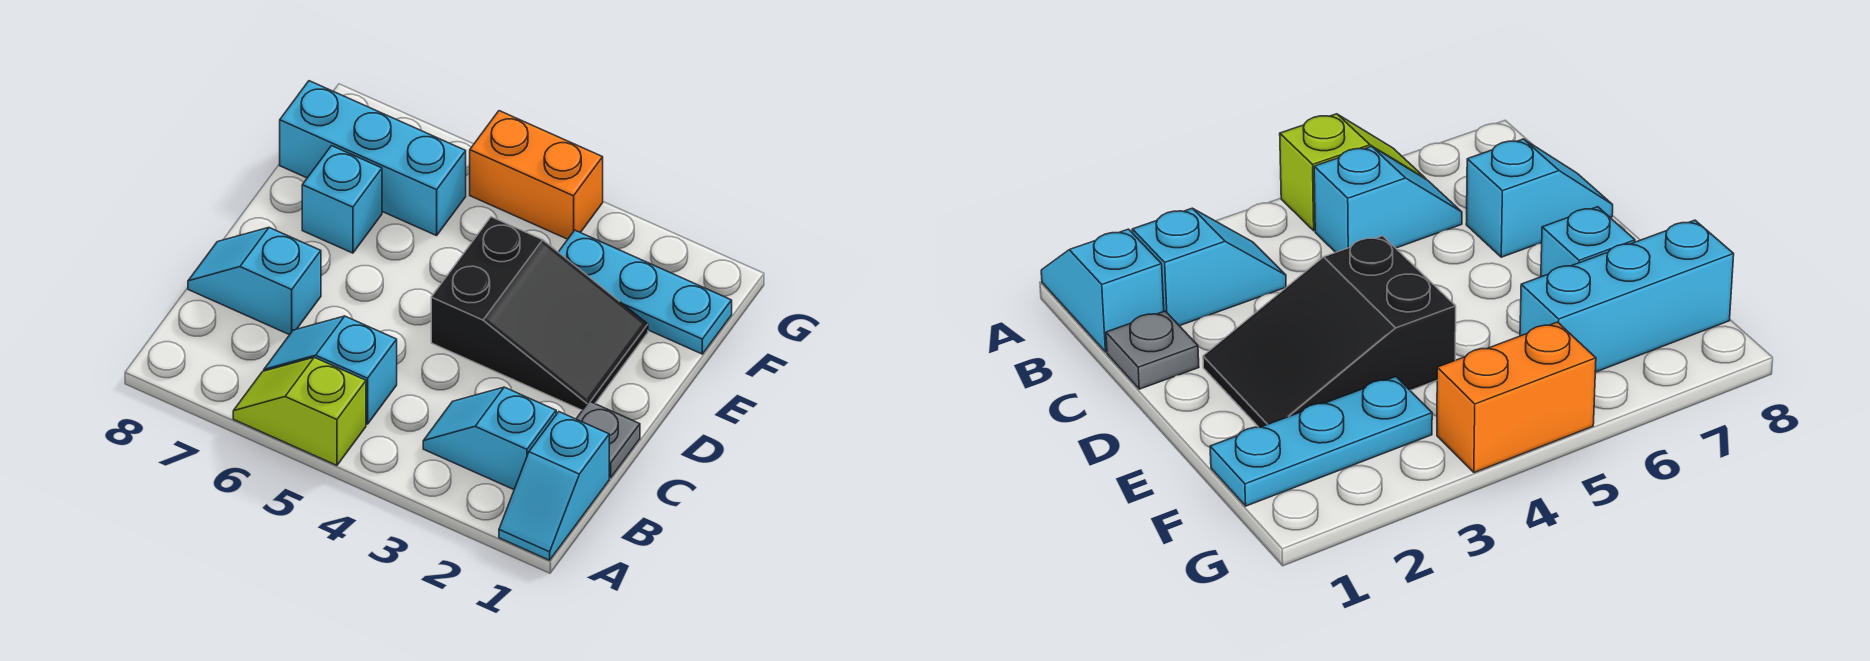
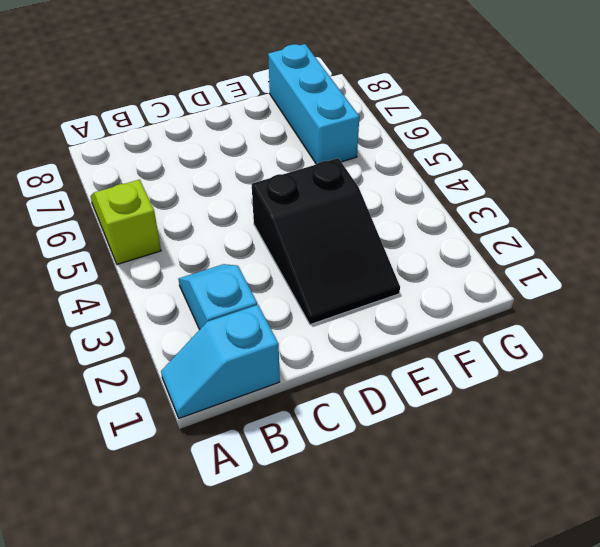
none -> cyan 1x2 slope [264,316,397,424]
none -> grey 1x1 plate [576,401,640,478]

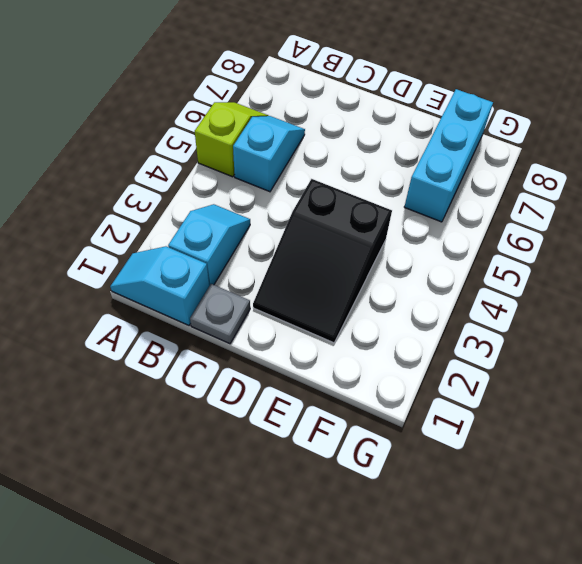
none -> cyan 1x2 slope [188,228,321,335]
none -> cyan 1x1 brick [302,146,382,253]

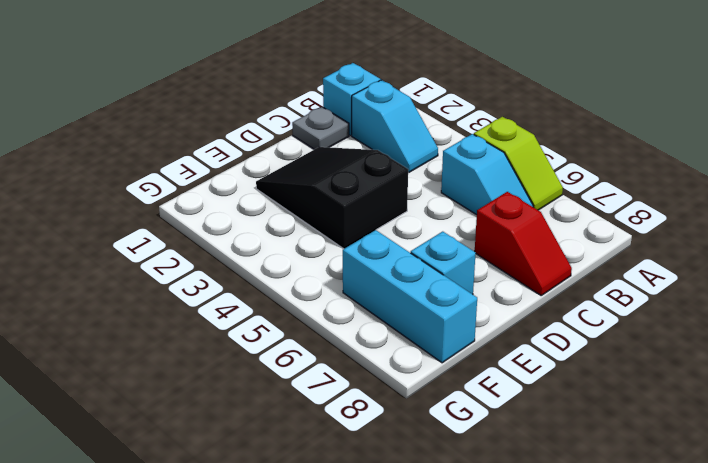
red 1x2 slope [475,192,572,295] -> cyan 1x2 slope [188,228,321,335]
none -> cyan 1x3 plate [559,230,732,354]
none -> orange 1x2 brick [470,111,603,239]

